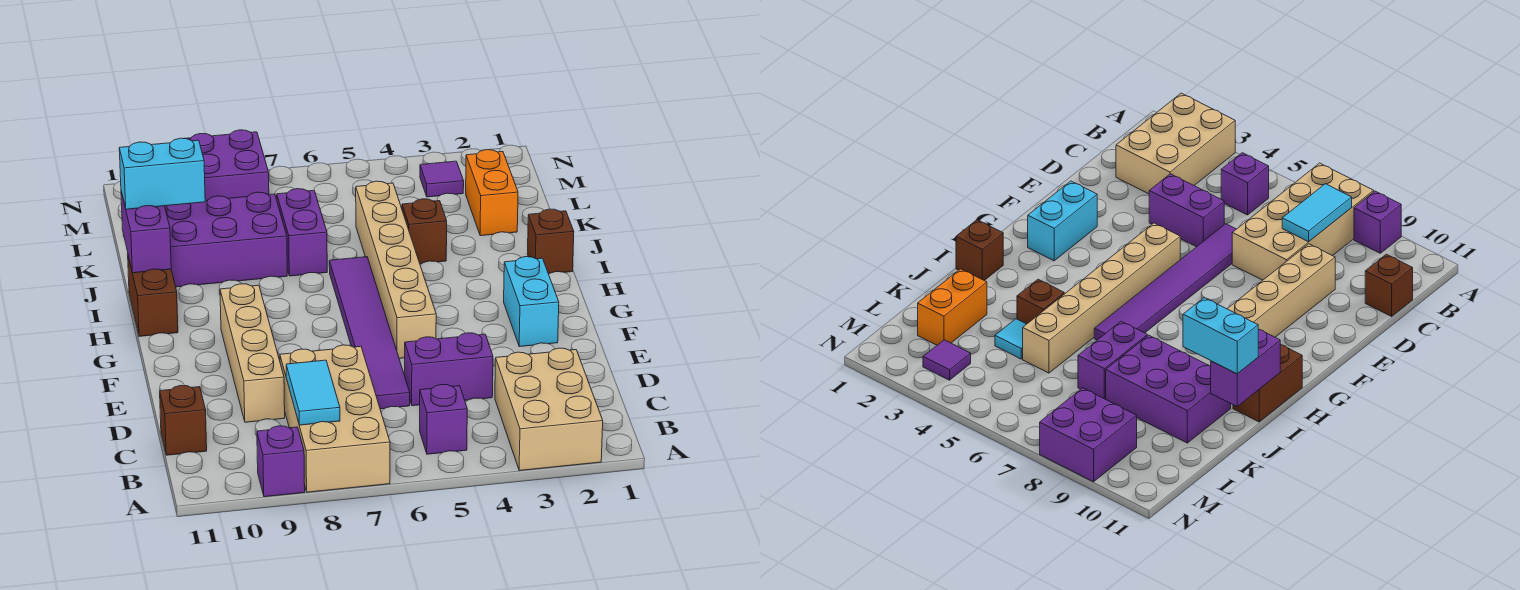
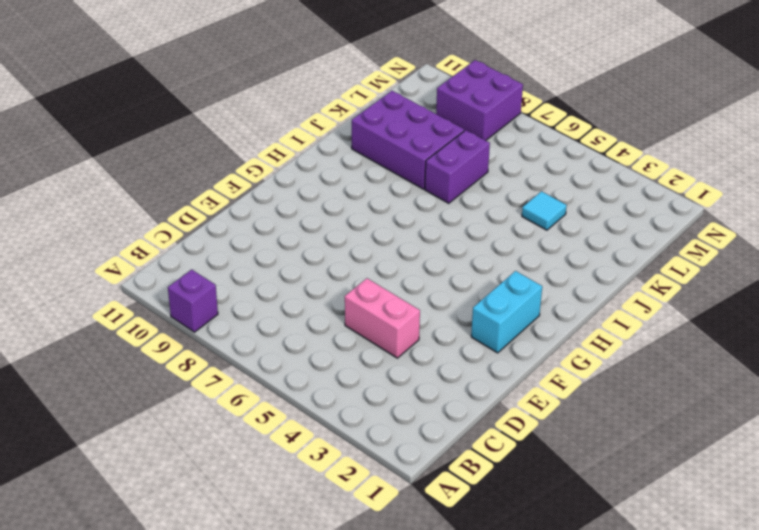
pink 1x2 brick [345,278,420,358] -> purple 1x2 brick [405,333,493,406]
none -> tan 2x3 brick [495,348,603,471]
none -> tan 2x4 brick [280,345,390,492]
none -> purple 1x1 brick [420,385,467,454]

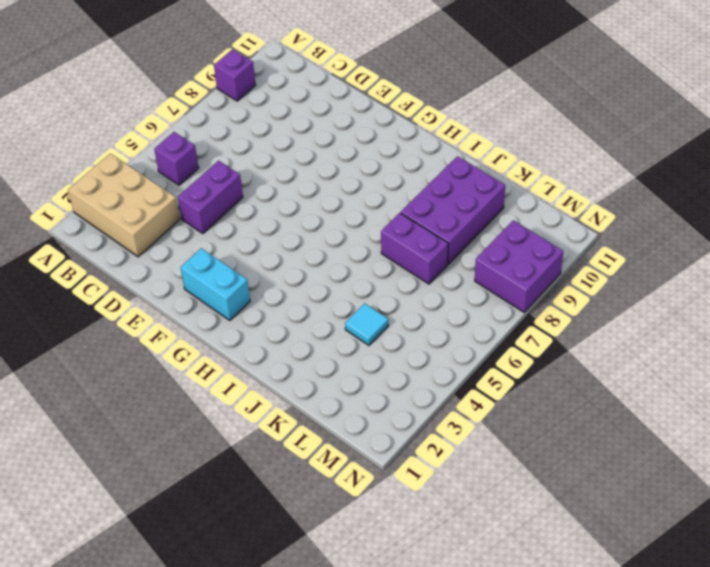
none -> tan 2x4 brick [280,345,390,492]
none -> brown 1x1 brick [160,385,207,455]
none -> purple 1x6 tile [329,257,410,409]

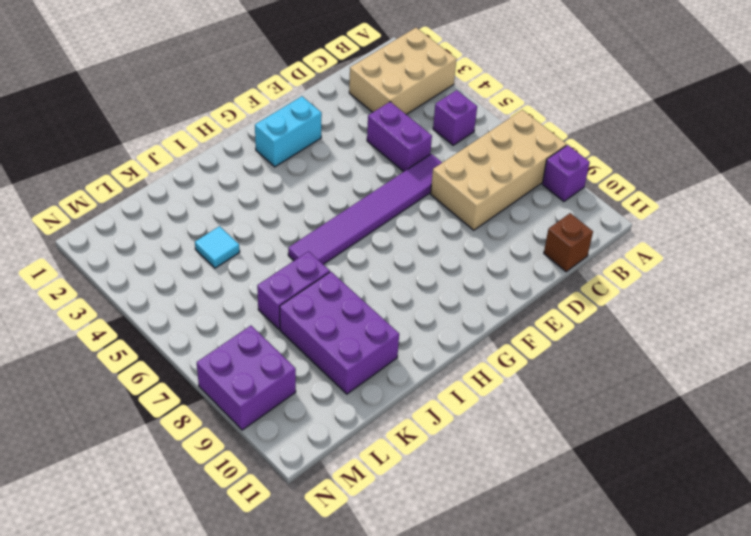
none -> tan 1x4 brick [220,284,285,422]
none -> tan 1x6 brick [356,181,436,358]
none -> brown 1x2 brick [128,256,178,336]

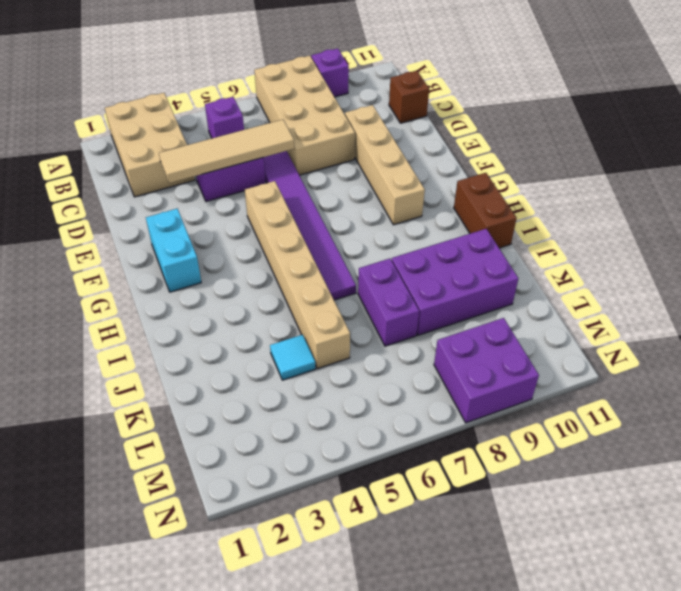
tan 1x4 tile [159,120,294,183] -> none
none -> brown 1x1 brick [527,209,574,274]
none -> brown 1x1 brick [402,199,447,264]
none -> orange 1x2 brick [466,150,518,236]

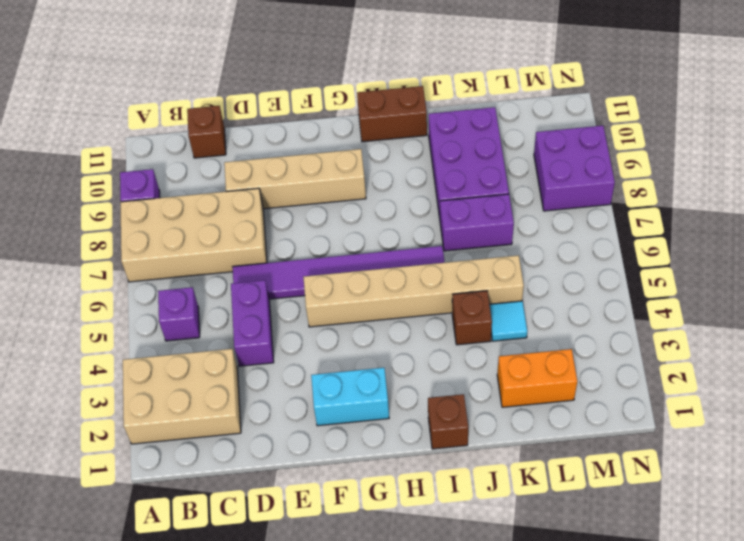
none -> purple 1x1 tile [420,161,464,197]
none -> cyan 1x2 tile [286,360,340,425]
none -> purple 1x2 brick [121,191,171,273]

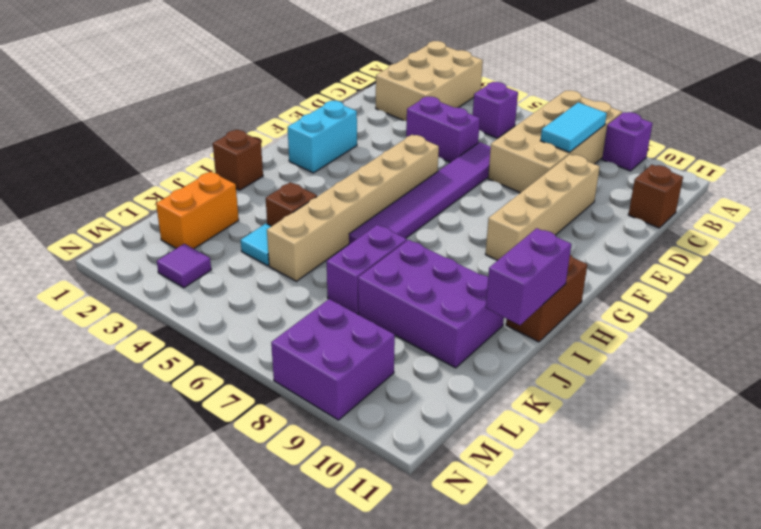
none -> cyan 1x2 brick [119,138,205,209]

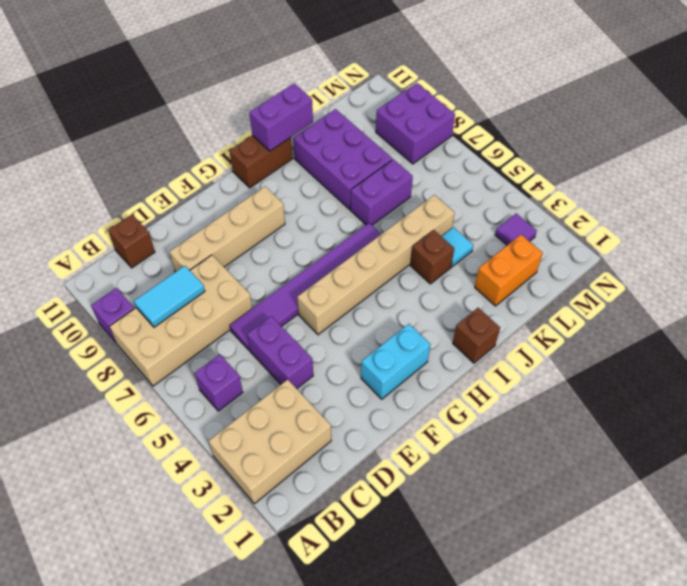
none -> cyan 1x2 brick [119,138,205,209]

